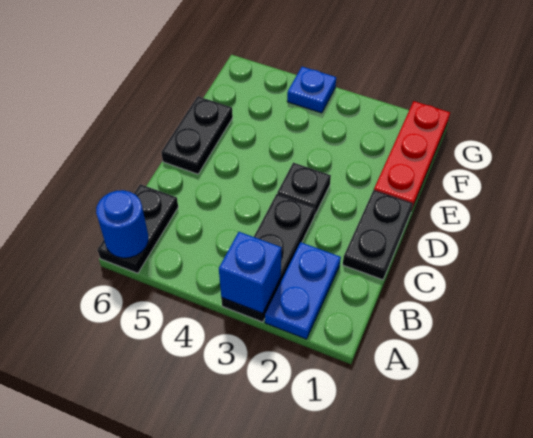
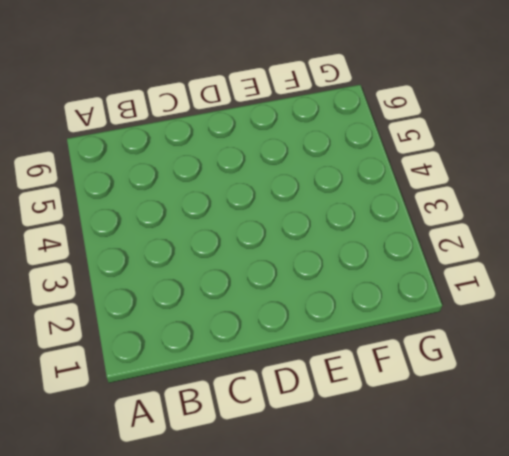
none -> blue 1x2 plate [265,242,341,339]
none -> black 1x3 plate [221,194,315,322]

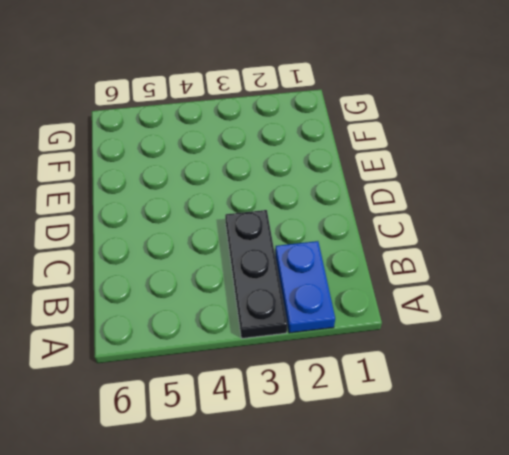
none -> black 1x2 plate [98,184,178,273]
none -> black 1x2 plate [343,190,413,280]

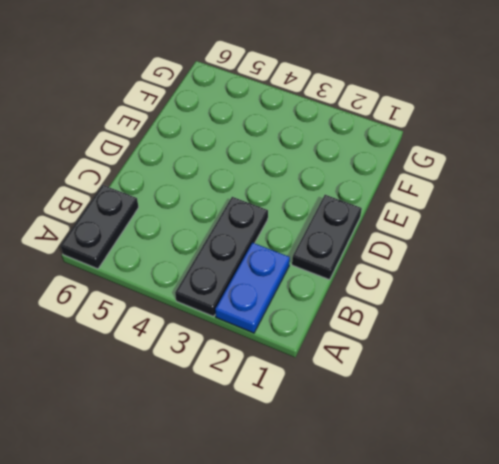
none -> black 1x1 plate [277,163,331,215]
none -> black 1x2 plate [161,96,233,174]

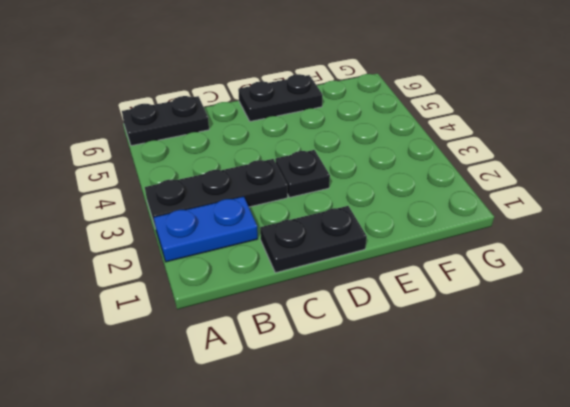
none -> red 1x3 plate [374,101,450,208]
none -> blue 1x1 plate [287,67,336,113]

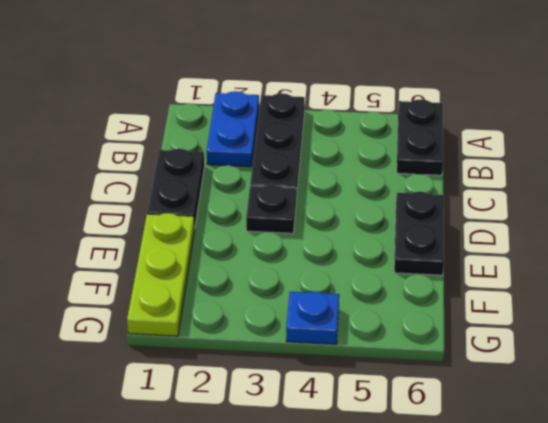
lime 1x3 plate [127,213,195,336] -> red 1x3 plate [374,101,450,208]
none -> blue 1x1 brick [219,232,281,313]
none -> blue 1x1 round brick [96,190,148,258]

